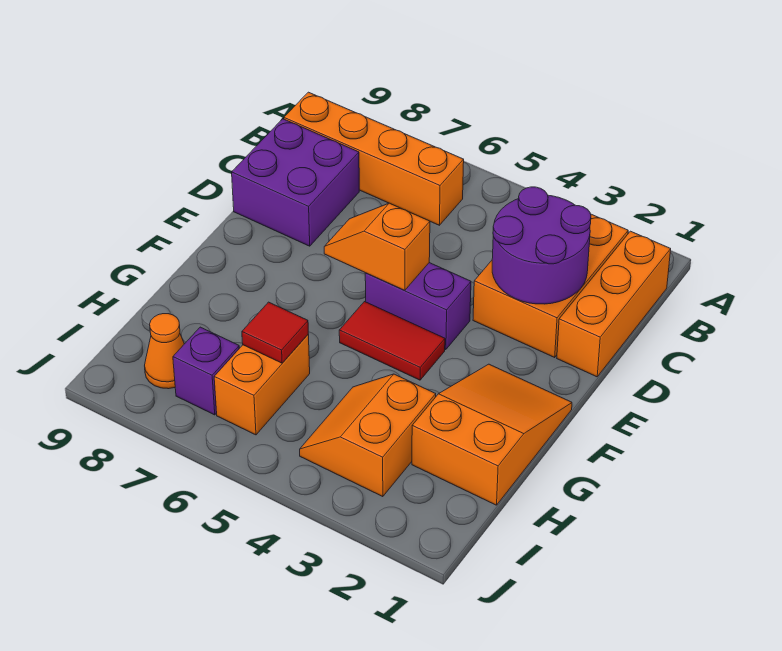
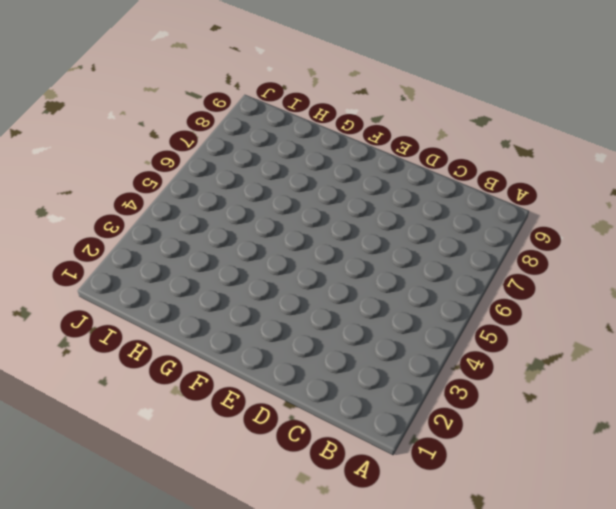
none -> orange 1x3 brick [557,231,671,377]
none -> orange 2x3 brick [473,214,628,357]
none -> orange 1x4 brick [284,92,464,225]

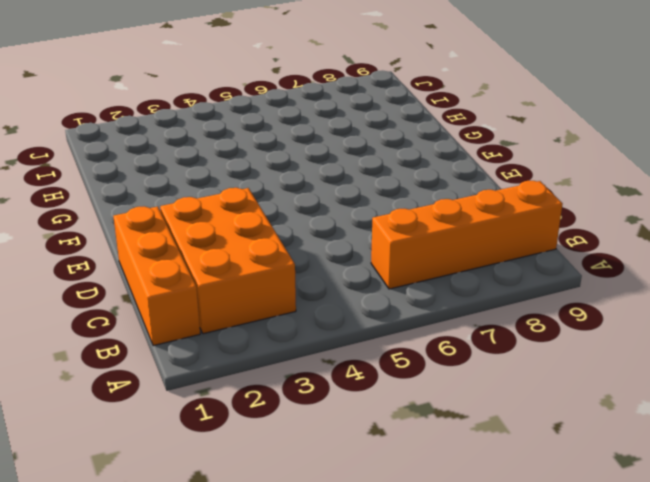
none -> purple 2x2 brick [232,119,359,246]
none -> purple 1x2 brick [365,263,471,350]
none -> orange 2x3 slope [412,364,572,505]

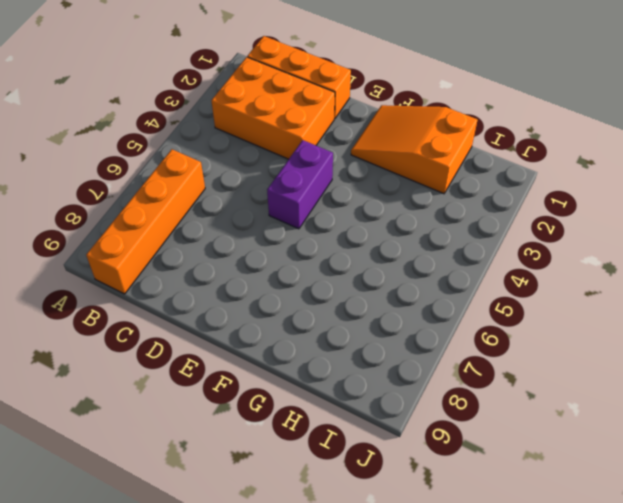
none -> purple 2x2 brick [232,119,359,246]
none -> red 1x2 tile [339,302,445,380]
none -> orange 2x2 slope [300,374,436,497]

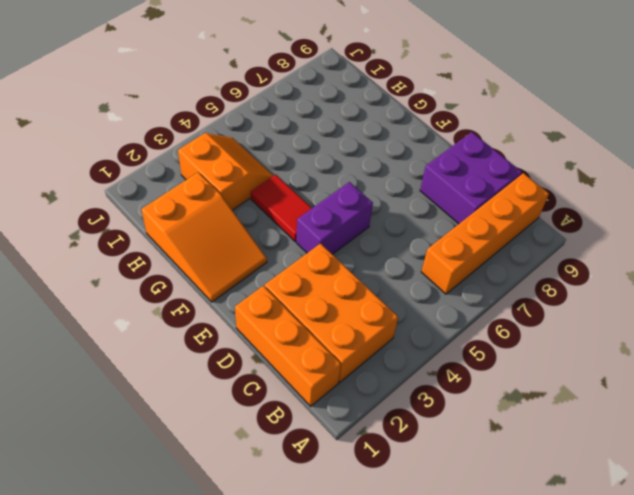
red 1x2 tile [251,175,312,241] -> red 1x2 tile turned to [339,302,445,380]
none -> orange 1x2 brick [214,334,310,435]
none -> purple 1x1 brick [173,327,239,415]
none -> orange 1x1 cone [145,314,184,389]

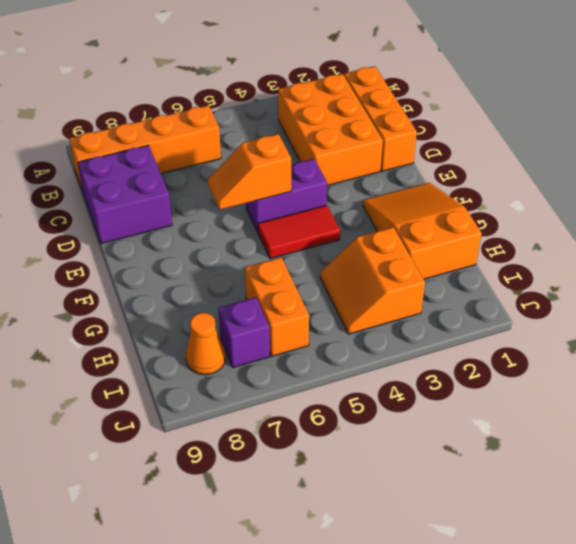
none -> purple 2x2 round brick [492,187,591,304]
none -> red 1x1 tile [242,302,308,363]

